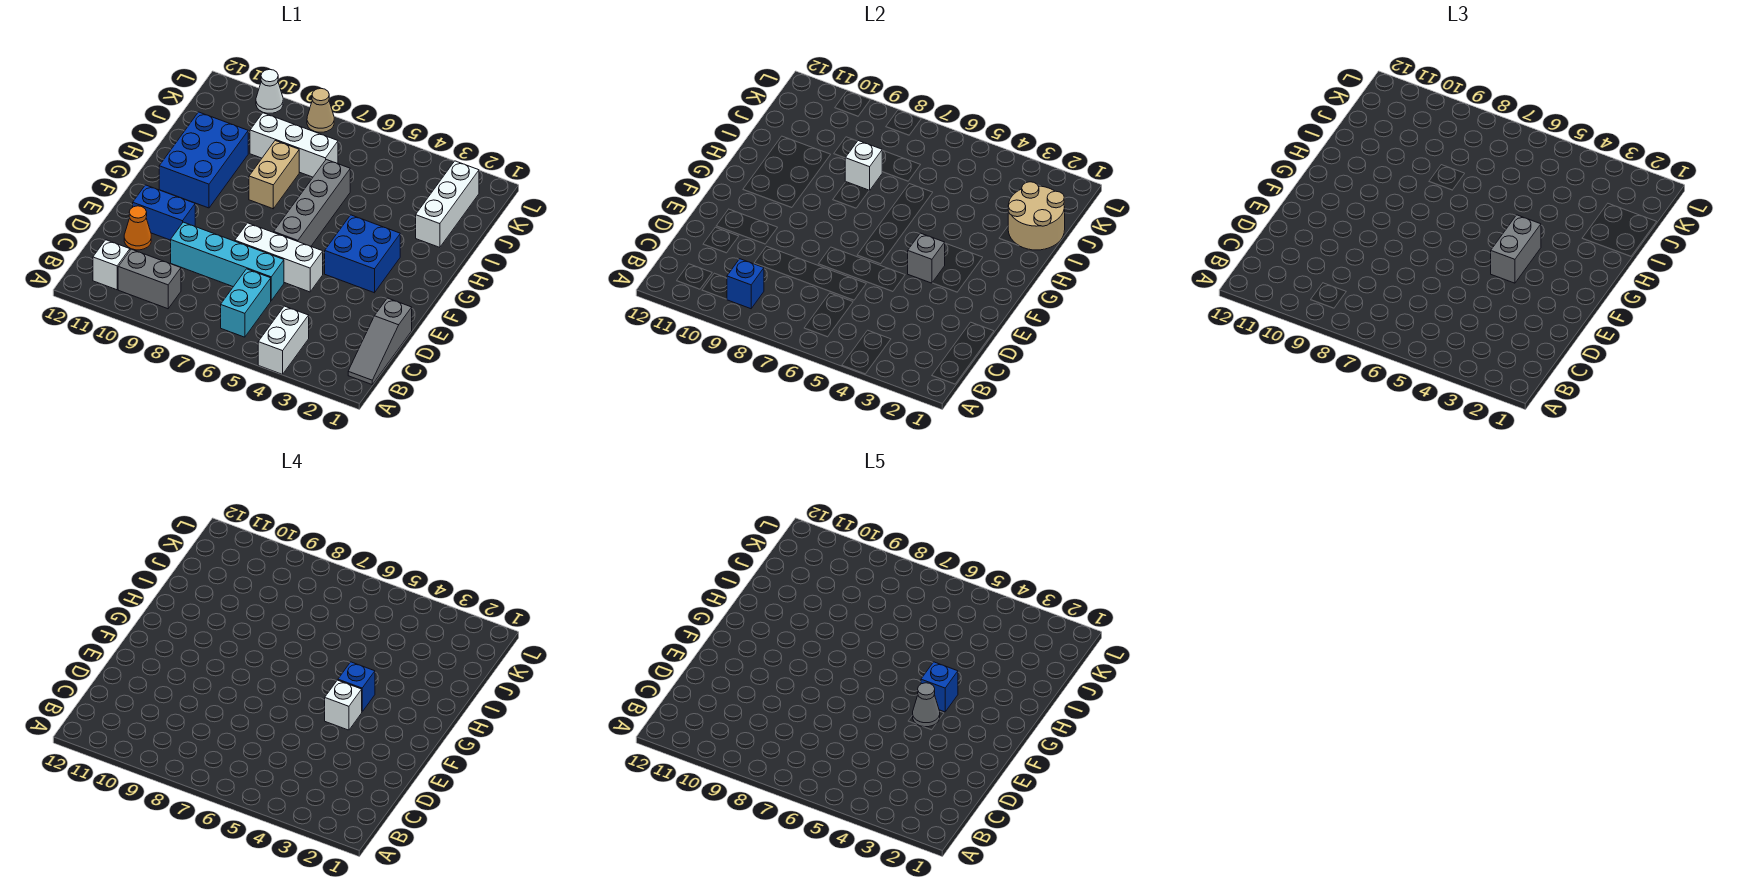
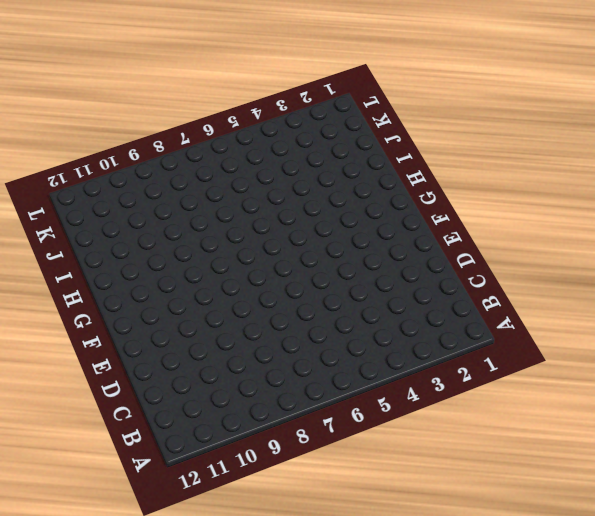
none -> white 1x2 brick [258,306,309,374]
none -> grey 1x3 slope [348,298,412,384]
none -> cyan 1x2 brick [221,269,271,337]

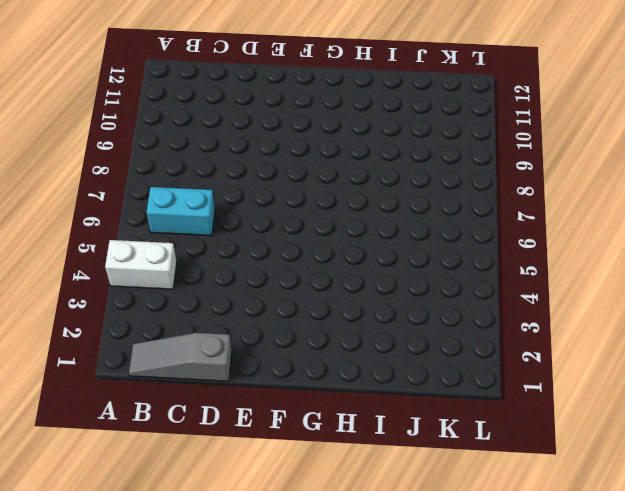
none -> grey 1x2 brick [118,249,181,309]
none -> white 1x1 brick [93,240,130,290]
none -> cyan 1x4 brick [171,222,284,300]

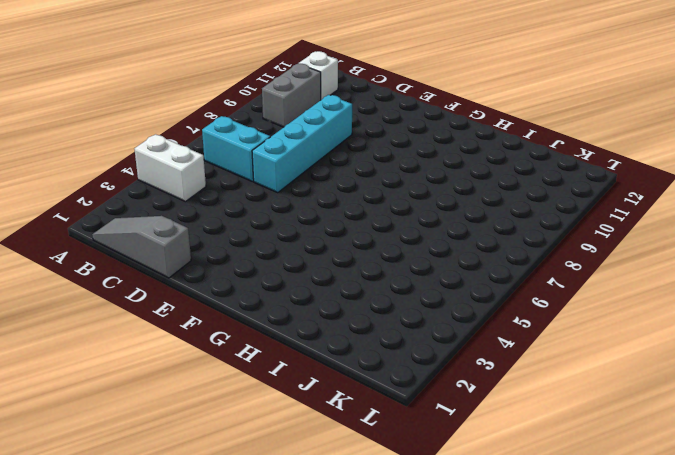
none -> orange 1x1 cone [124,206,151,250]
none -> white 1x3 brick [235,223,323,292]
none -> blue 1x2 brick [133,185,195,240]

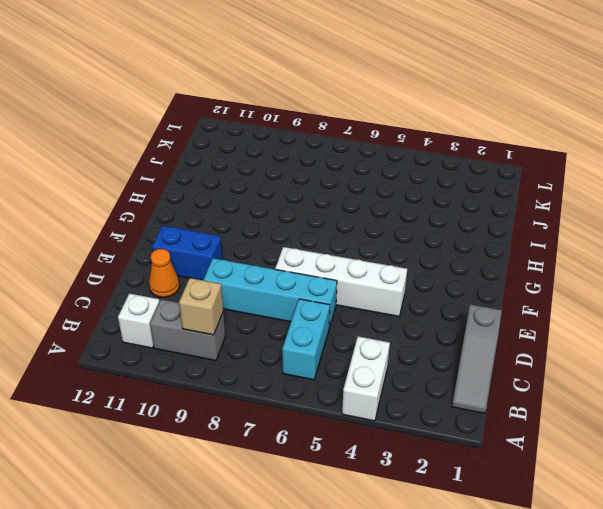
tan 1x1 brick [179,278,223,335] -> blue 1x1 brick [727,259,764,309]
white 1x4 brick [275,247,407,317] -> white 1x3 brick [235,223,323,292]
none -> blue 2x2 brick [325,215,400,293]
none -> grey 1x4 brick [274,160,350,246]
none -> blue 2x3 brick [159,112,248,208]

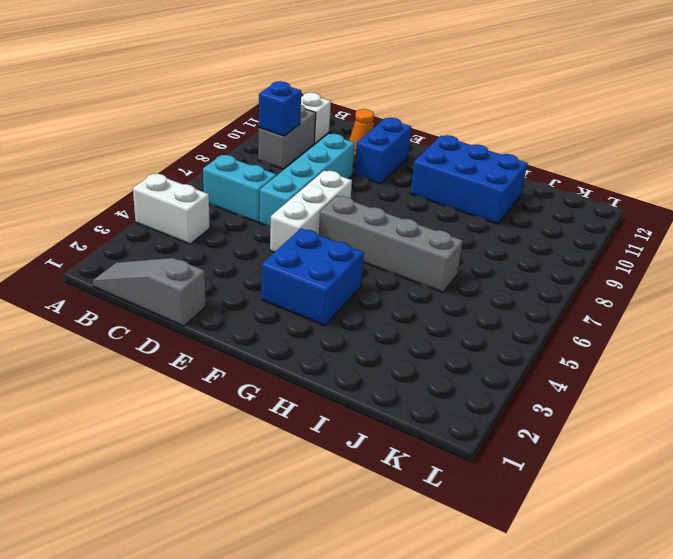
none -> tan 1x2 brick [249,141,299,209]
none -> white 1x3 brick [416,161,479,247]
none -> white 1x3 brick [250,113,338,177]

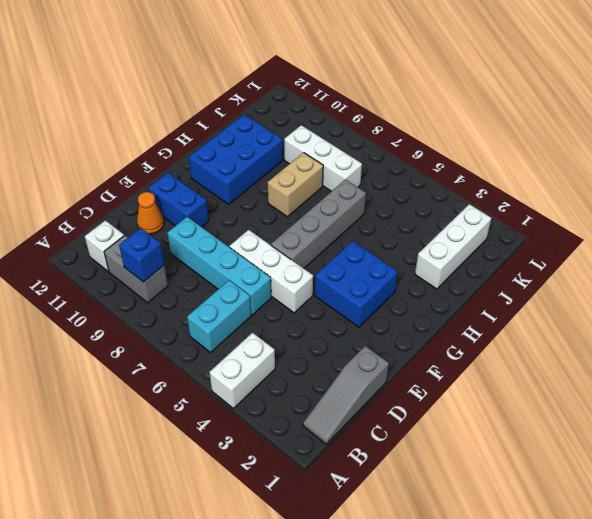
none -> tan 1x1 cone [307,88,334,132]
none -> white 1x1 cone [256,69,283,113]
none -> grey 1x1 brick [908,233,945,283]

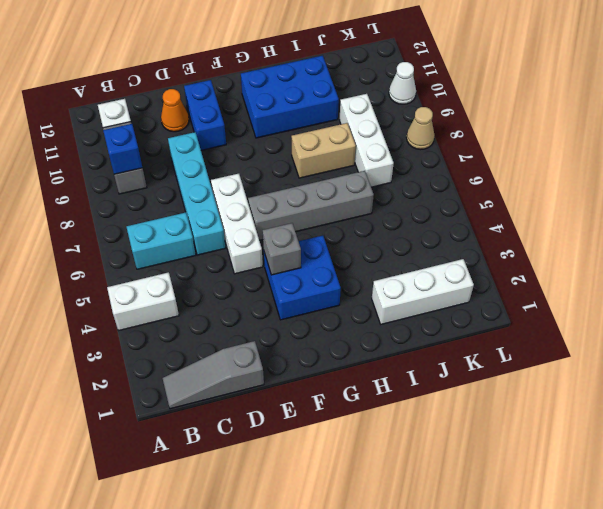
none -> tan 2x2 round brick [1008,182,1065,250]
none -> white 1x1 brick [845,141,882,191]
none -> grey 1x2 brick [1491,215,1541,283]

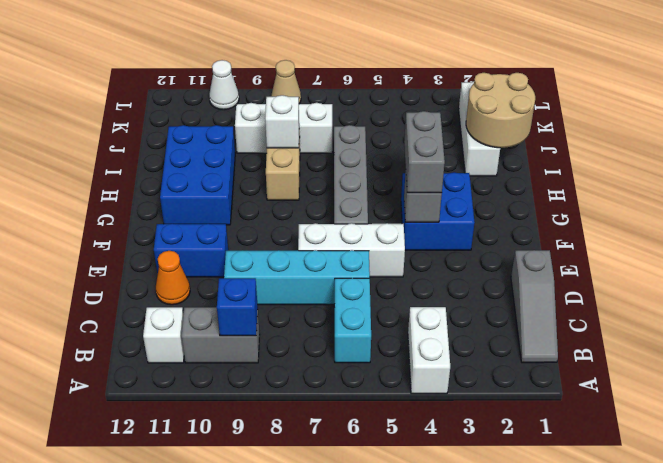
none -> white 1x1 brick [325,680,362,730]
none -> blue 1x1 brick [338,662,375,712]
none -> grey 1x1 cone [913,683,940,727]

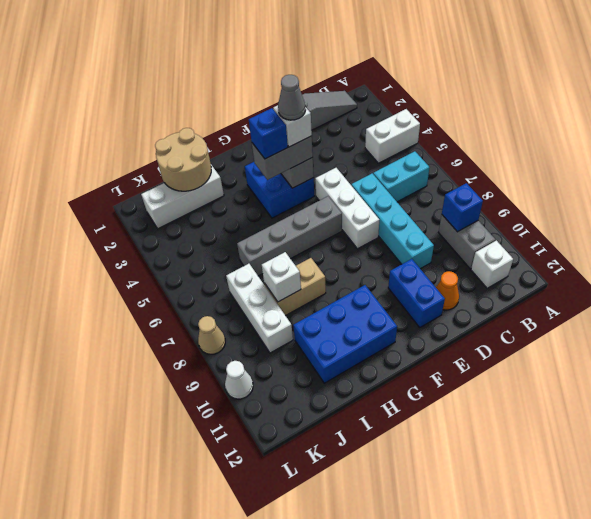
none -> blue 1x1 brick [921,662,958,712]

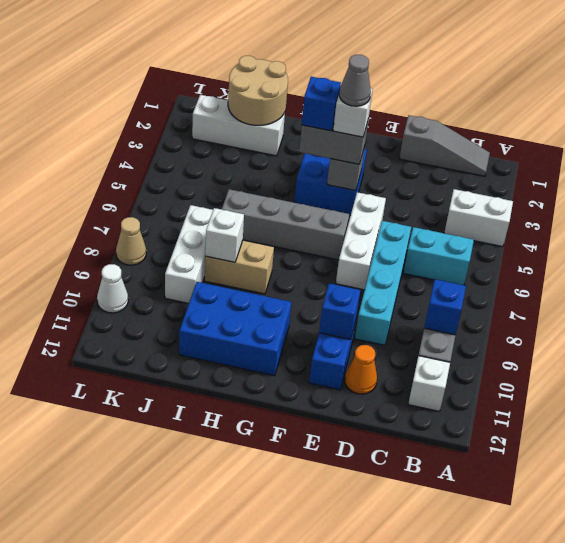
blue 1x1 brick [319,283,360,340] -> blue 1x1 brick moved to [921,662,958,712]

